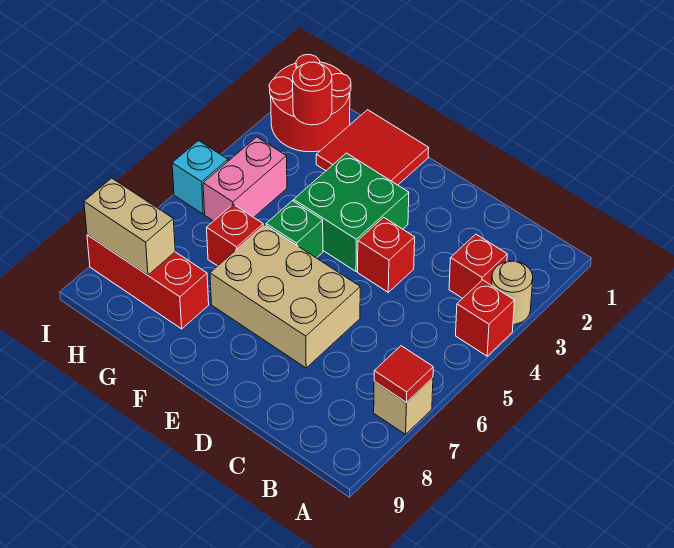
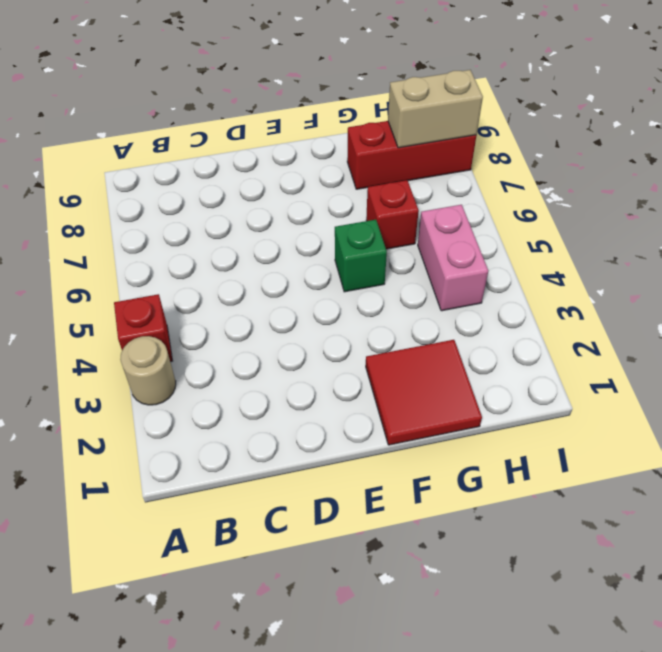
none -> tan 1x1 brick [374,378,433,434]
none -> red 1x1 brick [449,234,507,298]
none -> red 1x1 brick [358,217,415,292]

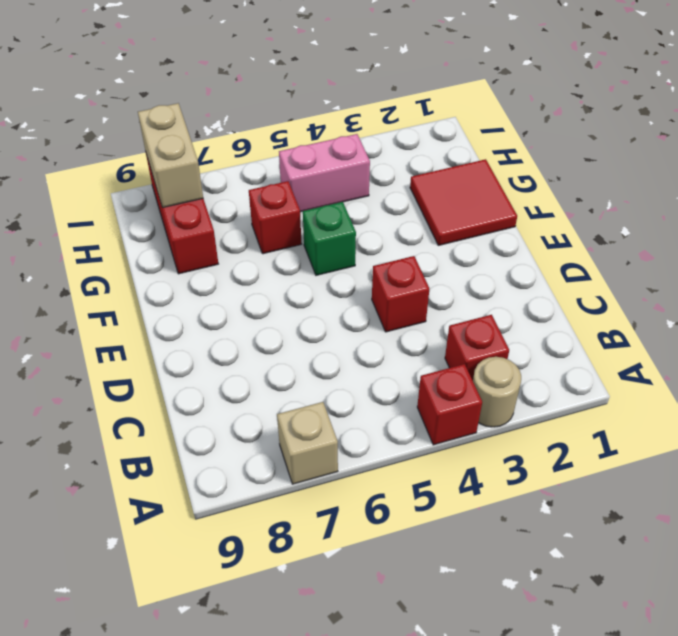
none -> tan 2x3 brick [210,225,360,368]
none -> green 2x2 brick [294,153,409,271]
none -> red 2x2 round brick [269,55,351,152]

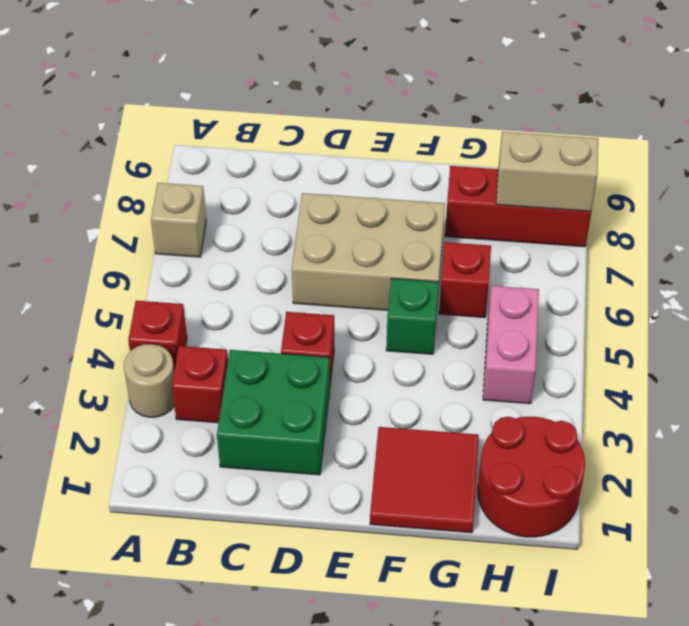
green 2x2 brick [217,350,330,475] -> green 2x2 brick moved to [294,153,409,271]
none -> cyan 1x1 brick [172,141,228,214]
none -> red 1x1 tile [374,346,433,403]
none -> red 1x1 round brick [293,62,332,125]

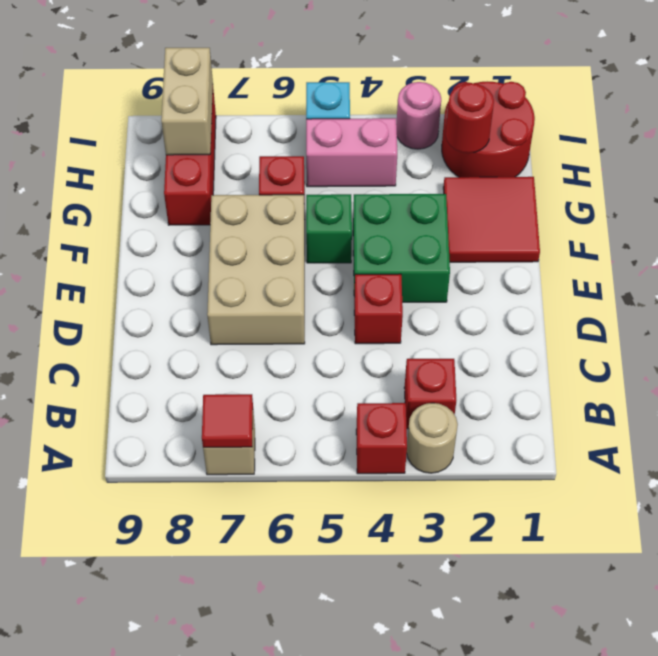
pink 1x1 round brick [396,82,441,149] -> none

